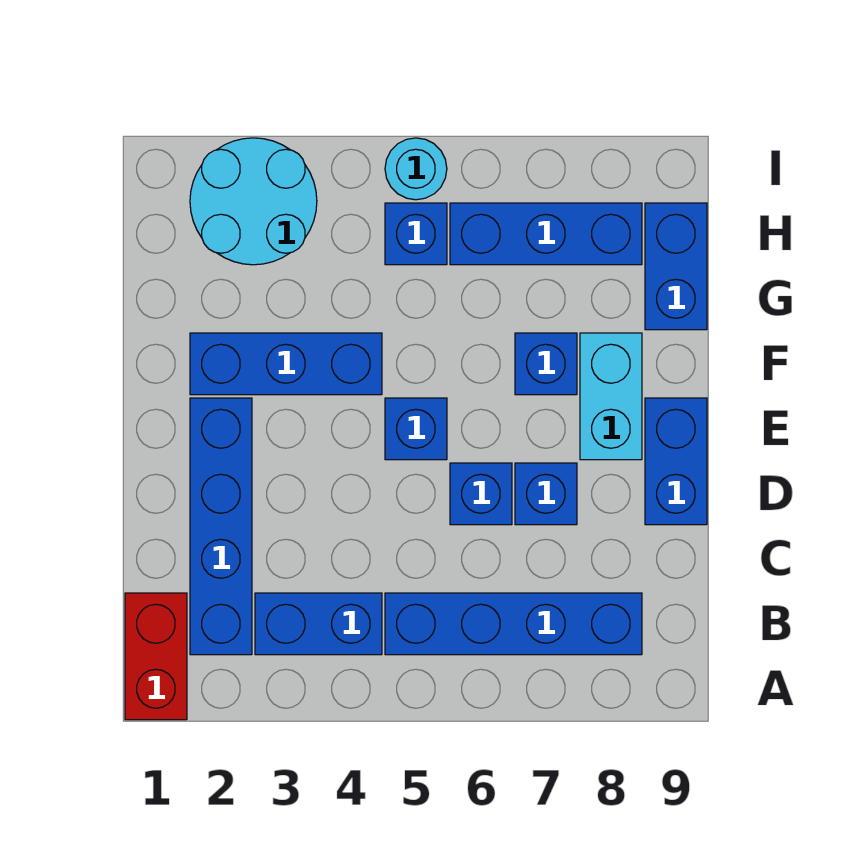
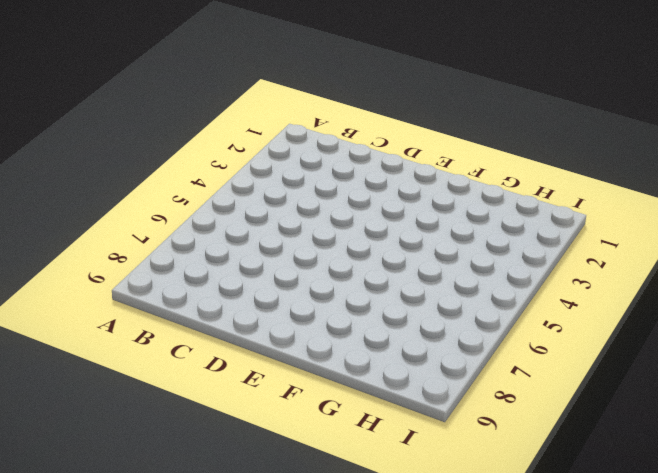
none -> red 1x2 brick [125,593,187,720]
none -> blue 1x4 brick [190,398,252,655]
none -> blue 1x2 brick [255,593,382,655]

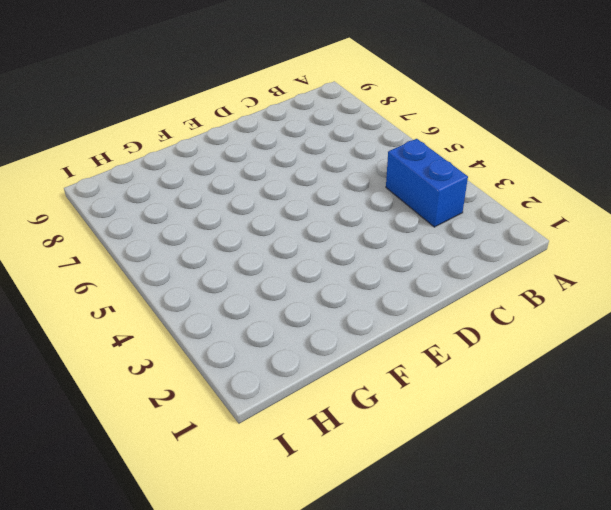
none -> red 1x2 brick [125,593,187,720]
none -> blue 1x4 brick [190,398,252,655]
none -> blue 1x4 brick [385,593,642,655]

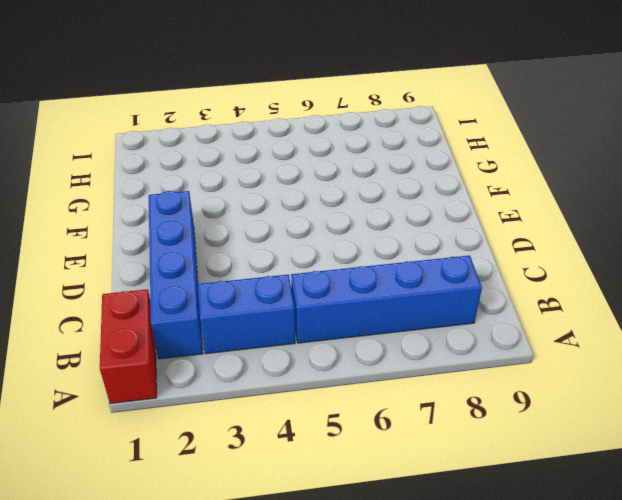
none -> blue 1x1 brick [450,463,512,525]
none -> blue 1x1 brick [515,463,577,525]
none -> blue 1x2 brick [645,398,707,525]

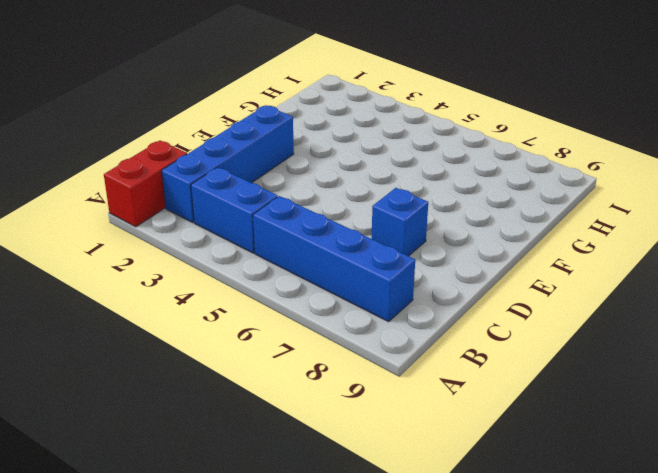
none -> blue 1x1 brick [450,463,512,525]
none -> blue 1x2 brick [645,398,707,525]
none -> blue 1x1 brick [385,398,447,460]

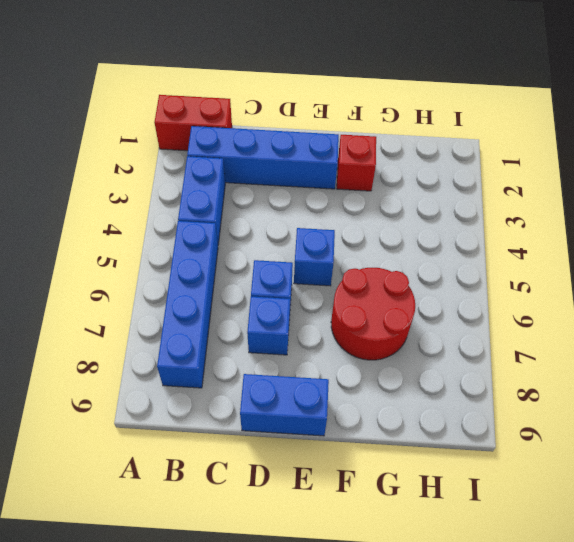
red 1x1 brick [337,135,376,191] -> blue 1x3 brick [190,333,382,395]
red 2x2 round brick [331,268,415,360] -> blue 1x1 brick [515,333,577,395]
none -> cyan 1x2 brick [580,333,642,460]
none -> blue 1x2 brick [645,203,707,330]
none -> cyan 2x2 round brick [190,138,317,265]

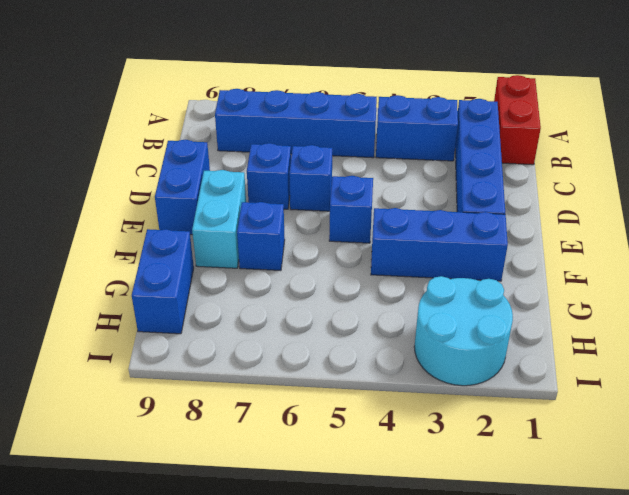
none -> blue 1x1 brick [385,203,447,265]
none -> blue 1x3 brick [450,203,642,265]
none -> cyan 1x1 round brick [385,138,447,200]

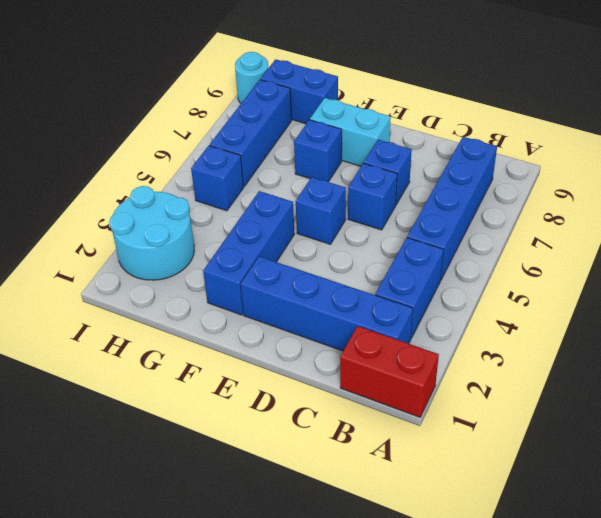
cyan 1x1 round brick [235,52,268,103] -> cyan 1x1 round brick moved to [385,138,447,200]
none -> blue 1x2 brick [645,398,707,525]

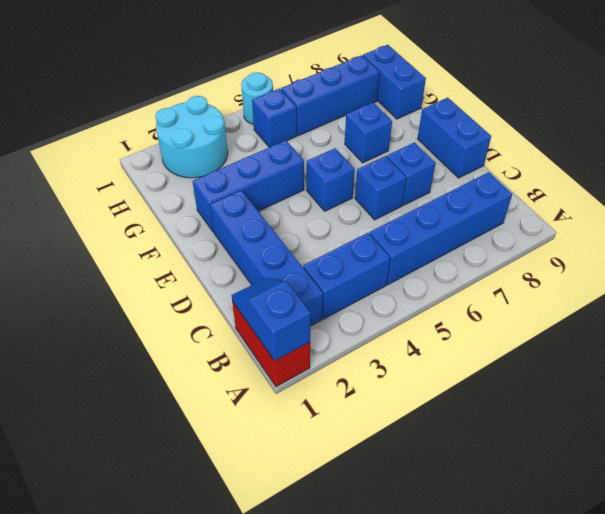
blue 1x2 slope [231,278,311,361] -> none
none -> cyan 1x2 brick [580,333,642,460]

